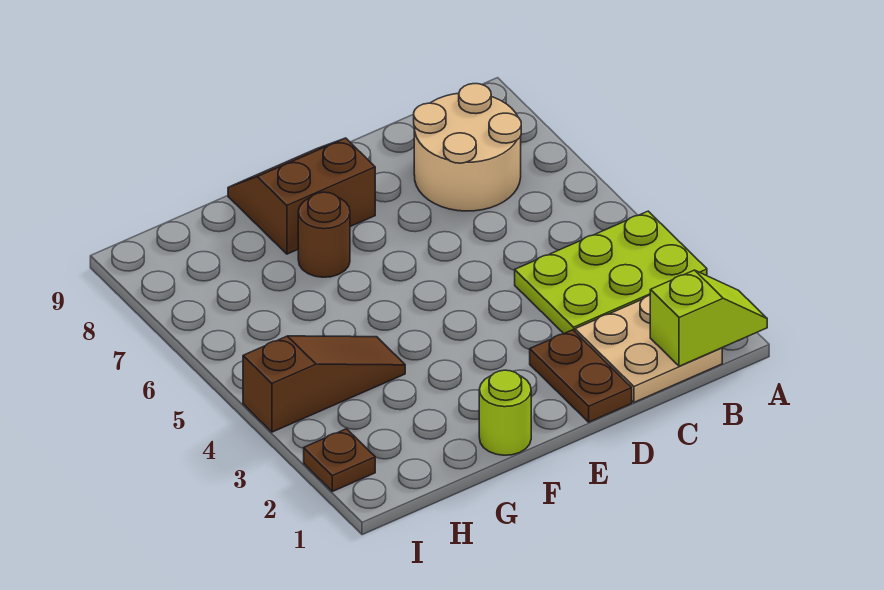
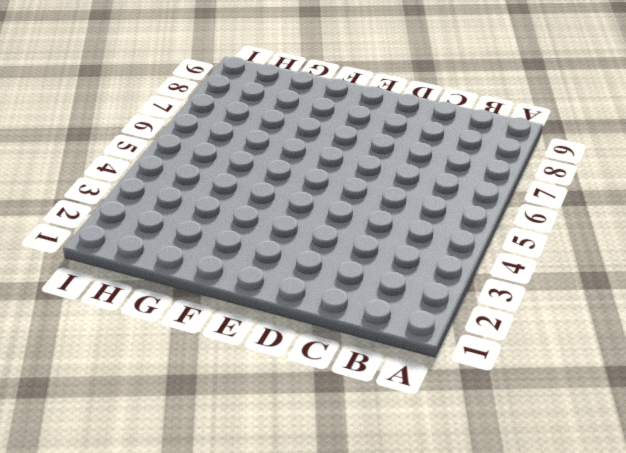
none -> lime 2x3 plate [515,211,707,333]
none -> tan 2x2 plate [575,295,722,402]

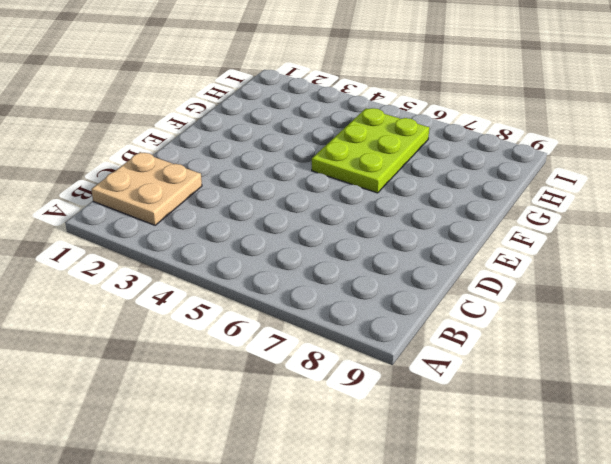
lime 2x3 plate [312,108,429,193] -> lime 2x3 plate moved to [515,211,707,333]
none -> tan 2x2 round brick [414,84,521,211]
none -> brown 1x2 plate [530,330,632,422]

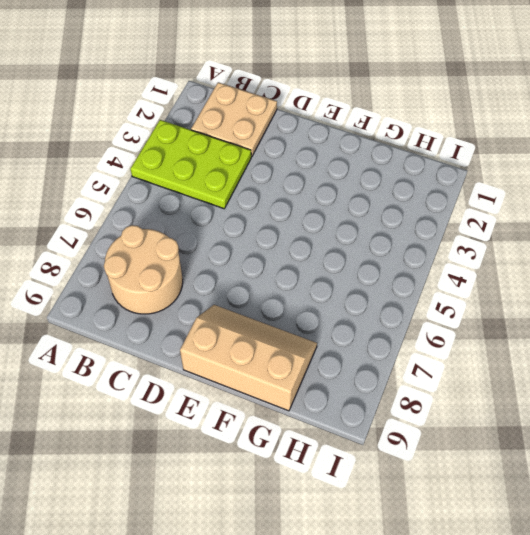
tan 2x3 slope [180,305,317,411] -> brown 2x2 slope [228,138,375,254]
none -> brown 1x2 plate [530,330,632,422]
none -> lime 1x1 round brick [479,370,531,455]

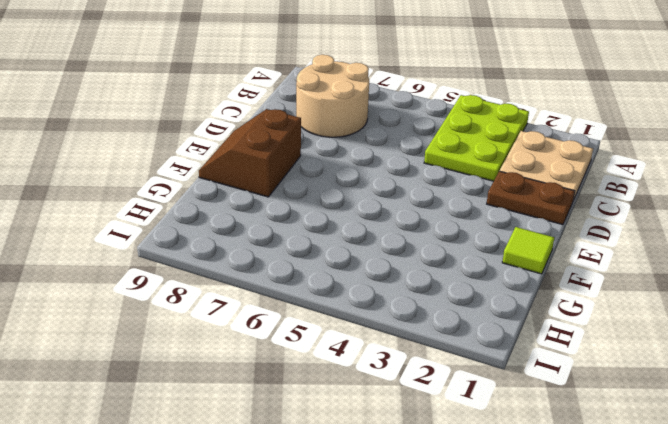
lime 1x1 tile [502,227,554,274] -> lime 1x1 round brick [479,370,531,455]
none -> brown 1x1 round brick [298,192,350,277]
none -> brown 1x3 slope [243,336,405,432]

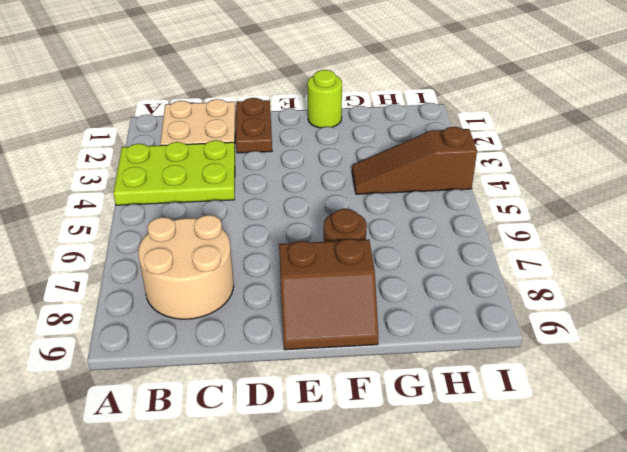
none -> brown 1x1 plate [304,429,375,491]
none -> lime 1x2 slope [650,270,767,366]

